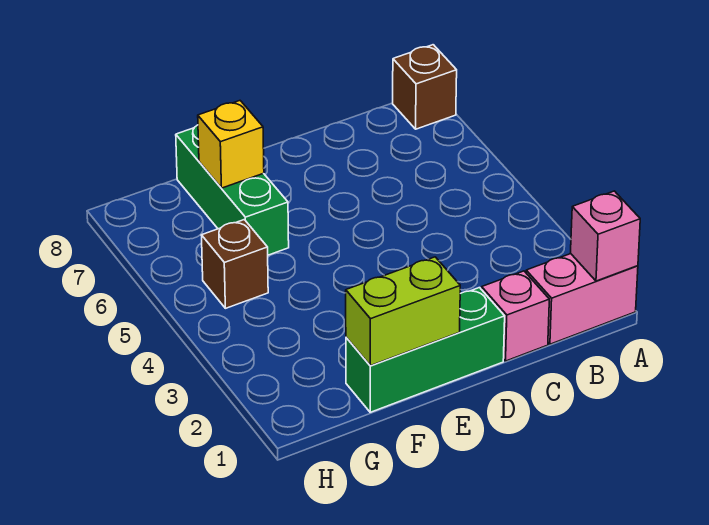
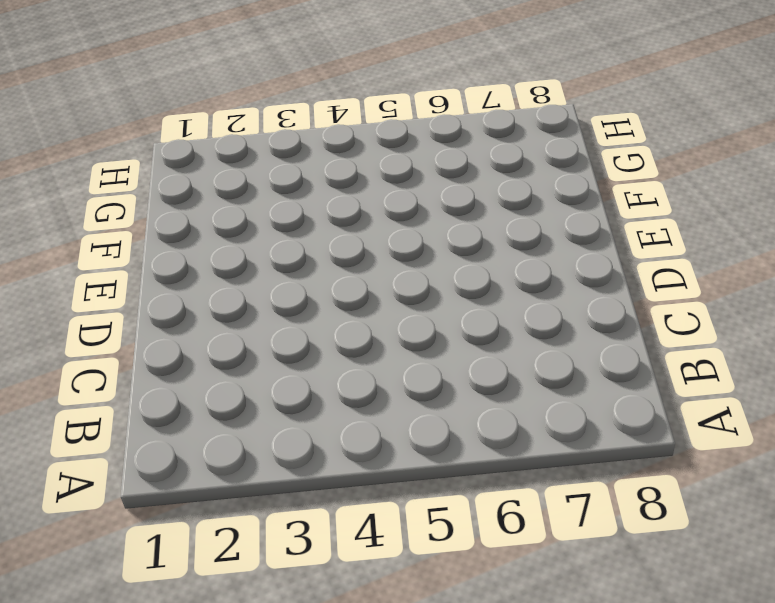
none -> pink 1x2 brick [526,254,638,344]
none -> brown 1x1 brick [393,45,457,129]

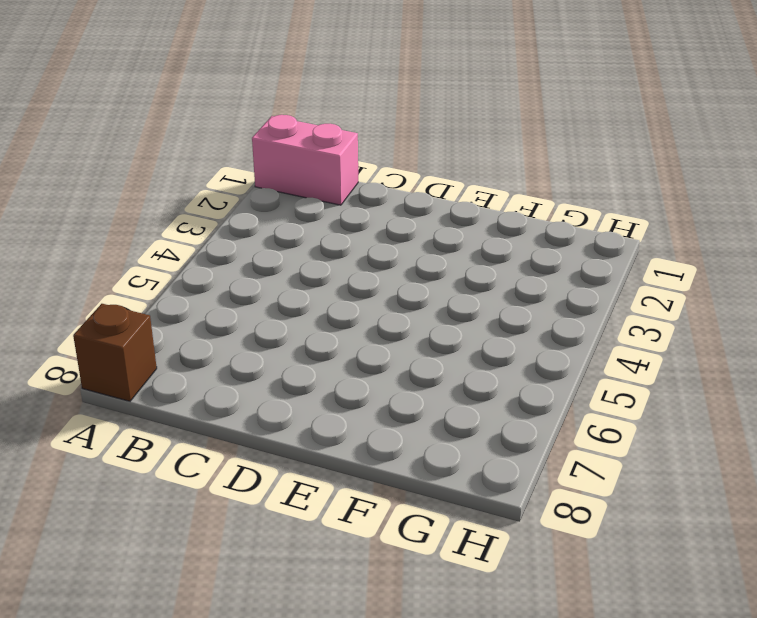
none -> pink 1x1 brick [482,271,549,361]
none -> green 1x3 brick [346,288,505,412]

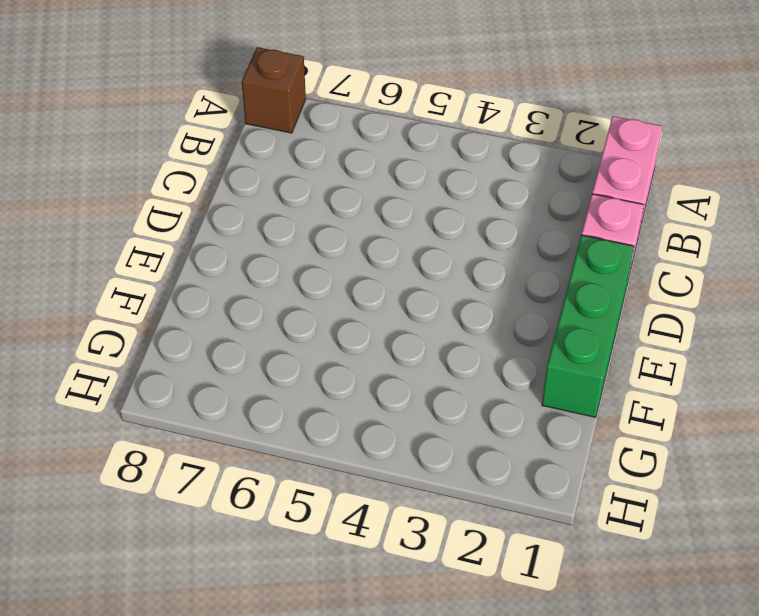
none -> green 1x3 brick [176,125,289,255]
none -> brown 1x1 brick [201,220,268,308]

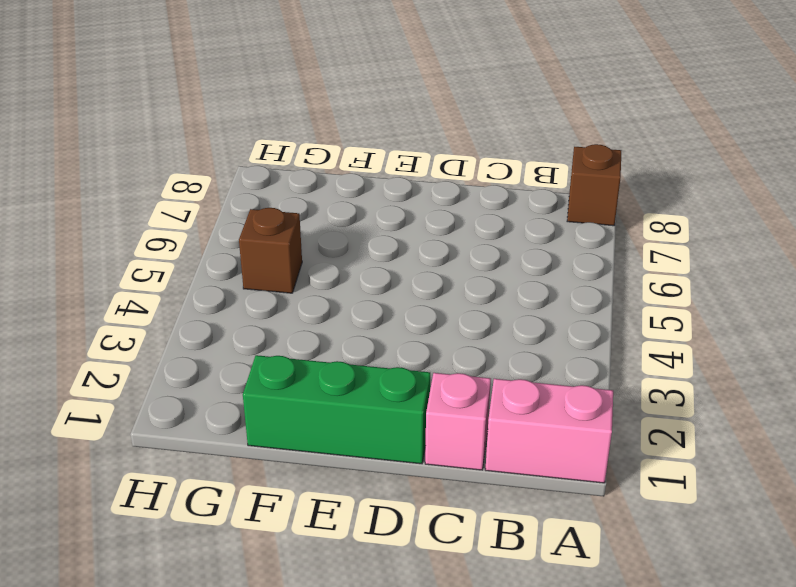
none -> green 1x3 brick [176,125,289,255]
none -> pink 1x1 brick [571,191,640,281]

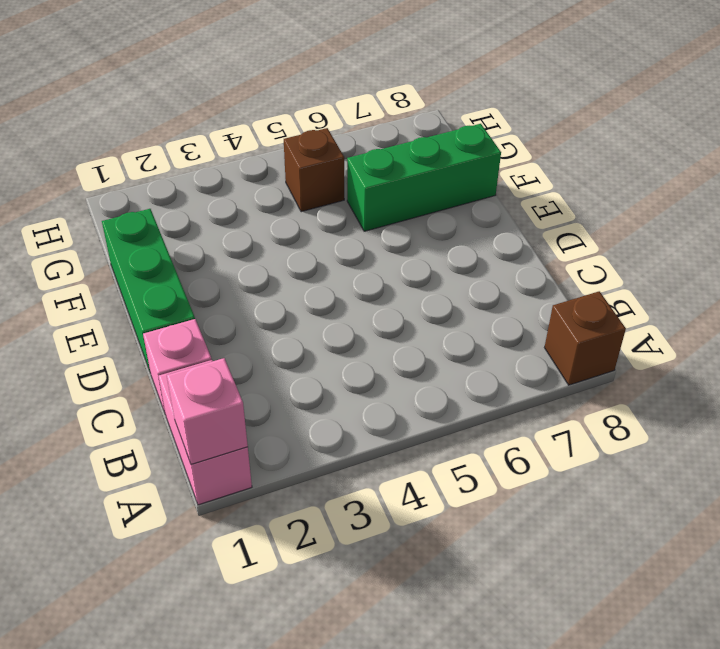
none -> lime 1x2 brick [346,257,460,366]
none -> yellow 1x1 brick [198,101,264,188]

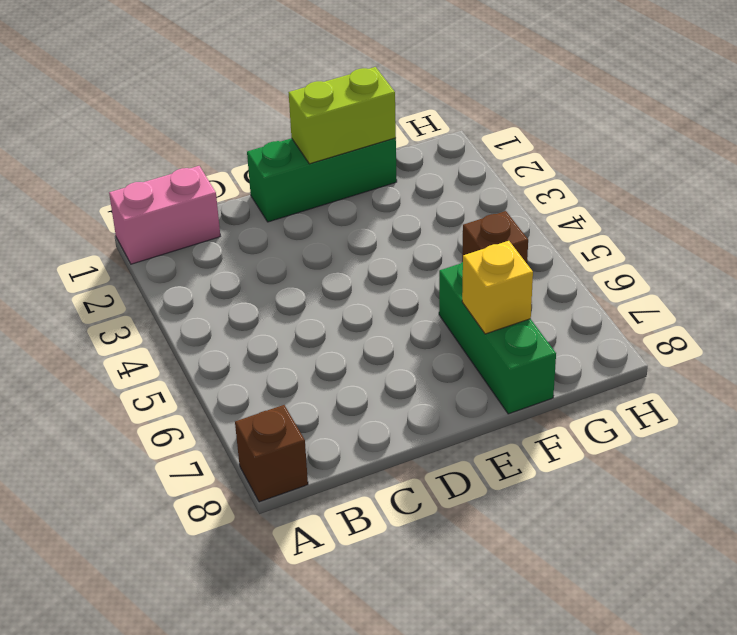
none -> pink 1x1 brick [482,271,549,361]
none -> pink 1x1 brick [571,191,640,281]

